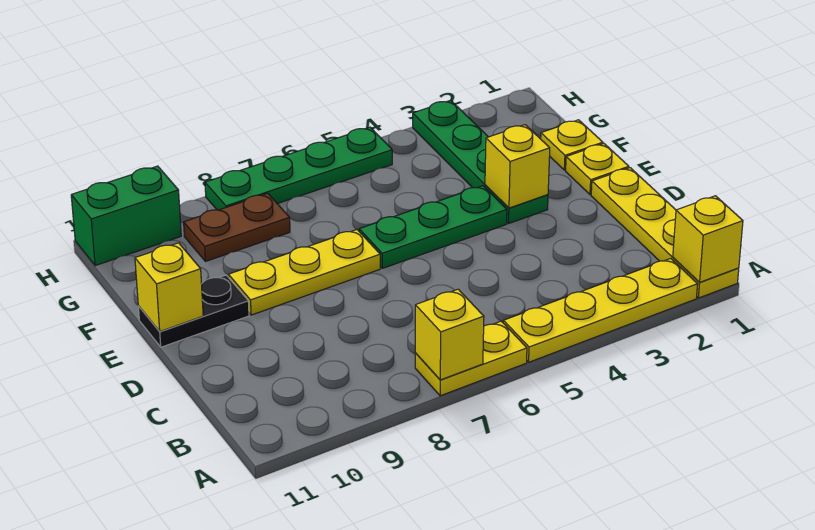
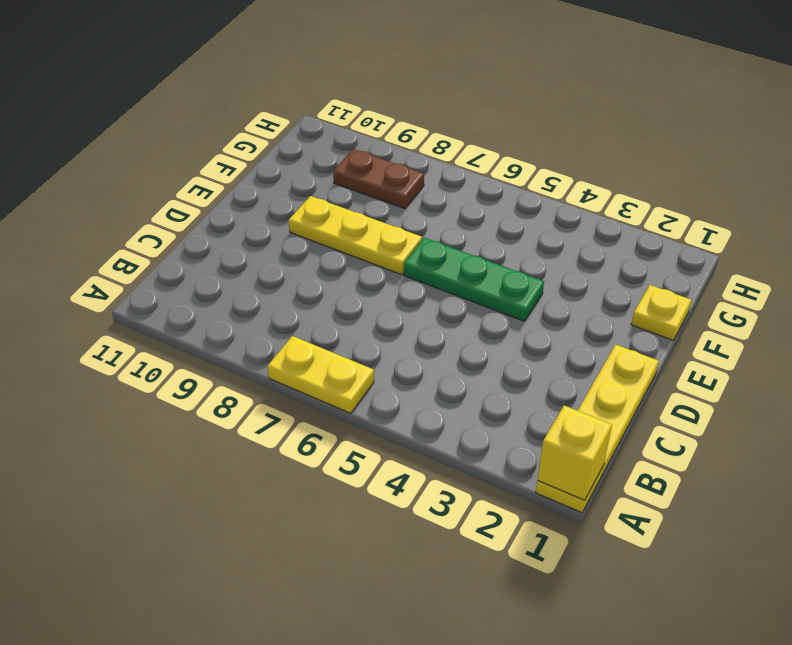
none -> yellow 1x4 plate [503,258,698,362]
none -> yellow 1x1 plate [566,144,629,195]
none -> green 1x4 plate [413,100,548,223]

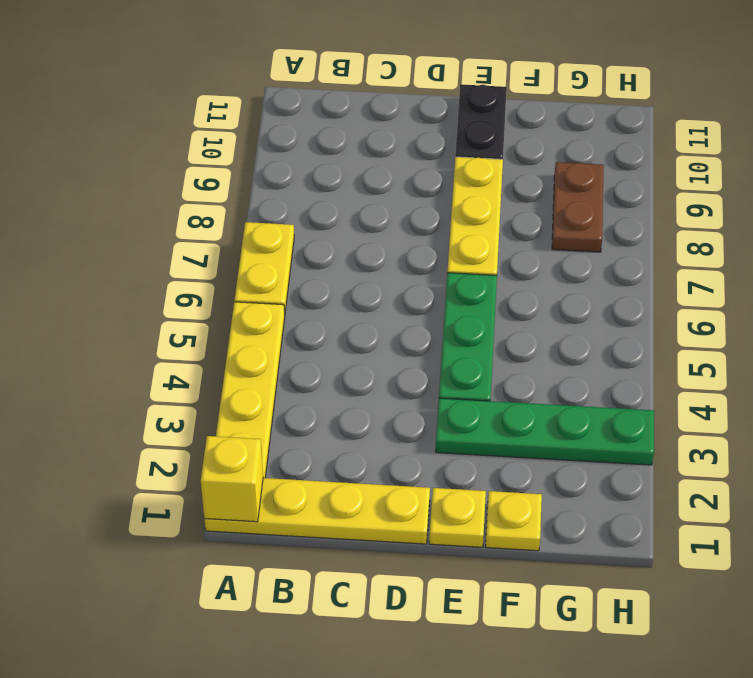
none -> green 1x4 plate [205,127,392,210]
none -> green 1x2 brick [71,166,181,266]
none -> yellow 1x1 brick [415,289,484,380]

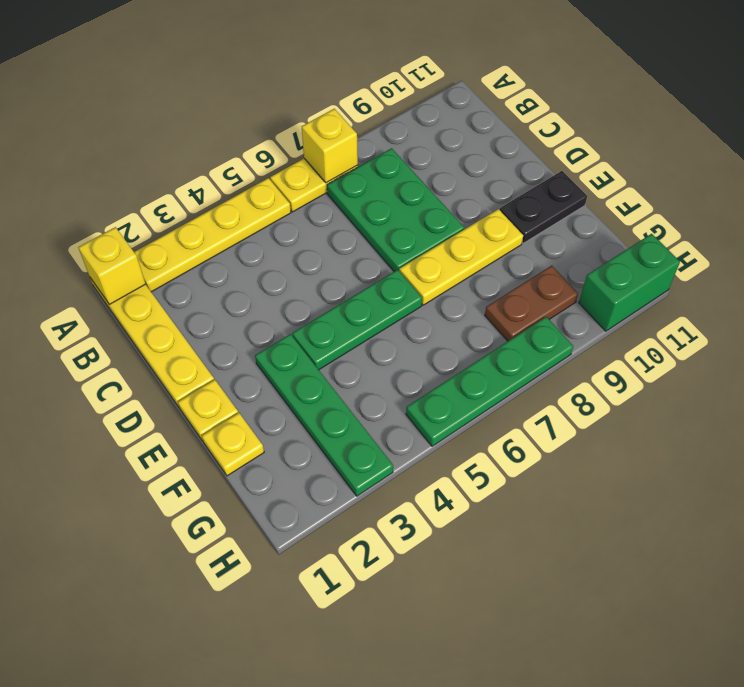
green 2x3 plate [327,148,464,271] -> none
none -> yellow 1x1 brick [485,125,550,208]
none -> yellow 1x1 brick [135,243,203,331]

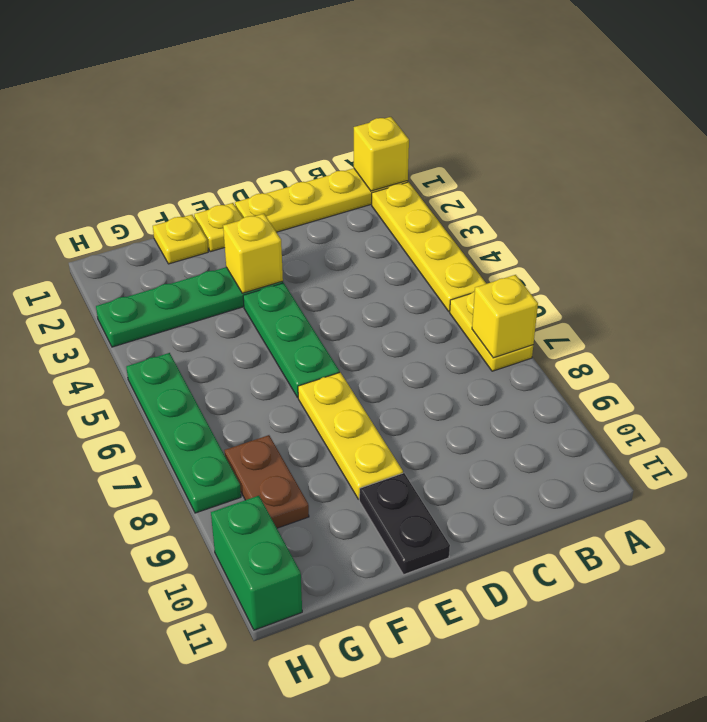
none -> yellow 1x1 brick [135,243,203,331]

